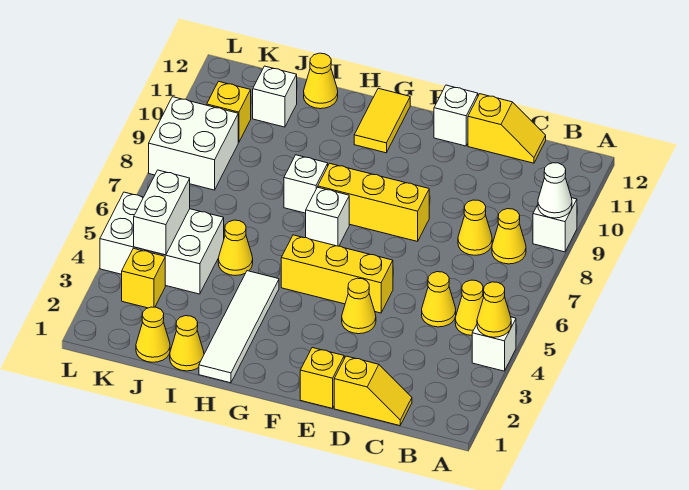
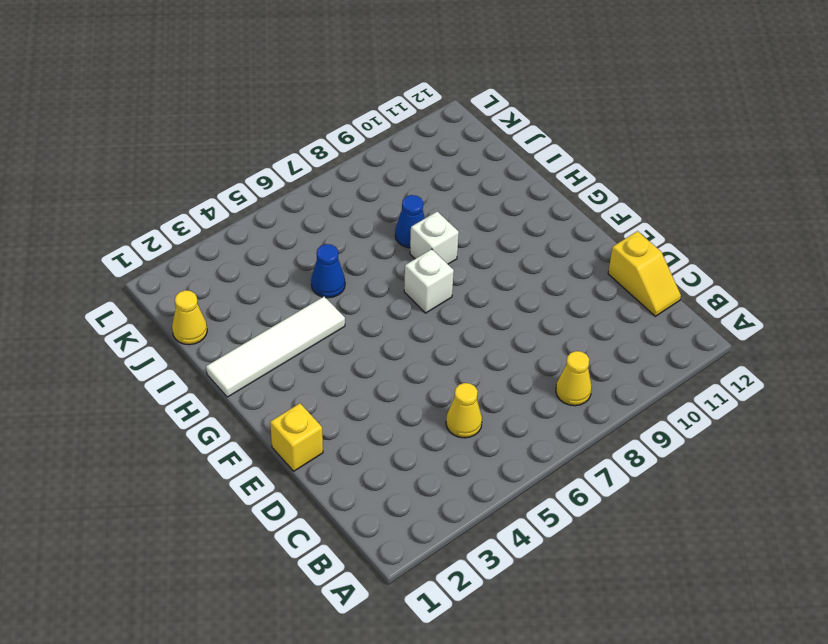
blue 1x1 cone [311,244,345,298] -> yellow 1x1 cone [218,220,253,276]
blue 1x1 cone [395,195,425,248] -> none
none -> white 1x1 brick [472,317,516,371]
none -> white 1x1 brick [533,198,577,252]
none -> yellow 1x1 cone [455,280,484,335]

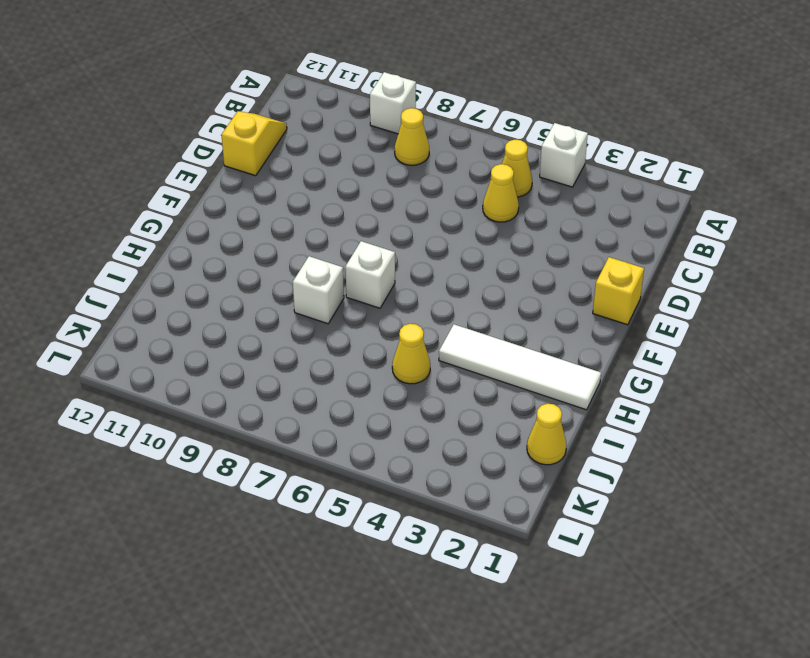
none -> yellow 1x2 slope [334,356,412,426]
none -> yellow 1x1 cone [458,200,492,255]
none -> yellow 1x1 cone [342,278,376,334]

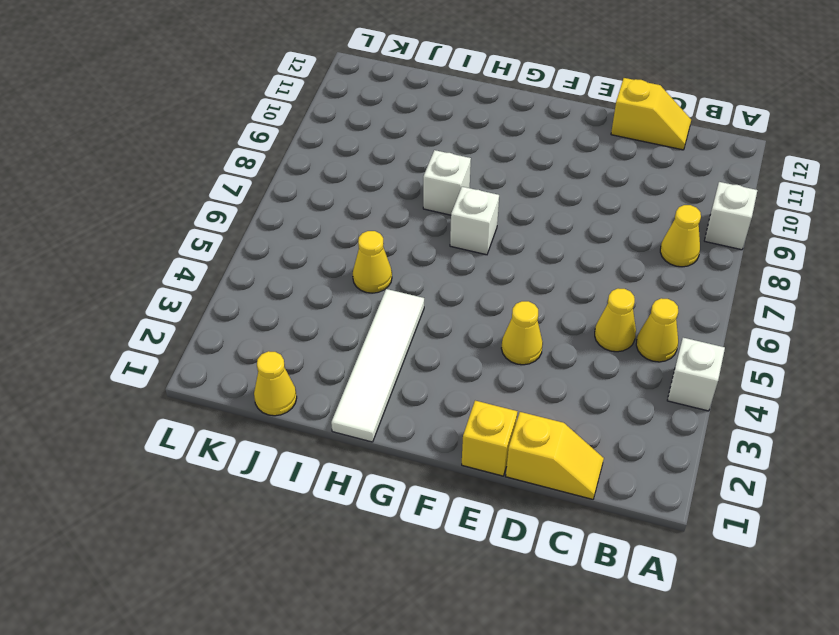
none -> yellow 1x1 cone [458,200,492,255]
none -> yellow 1x3 brick [281,235,393,313]
none -> yellow 1x3 brick [318,163,429,242]

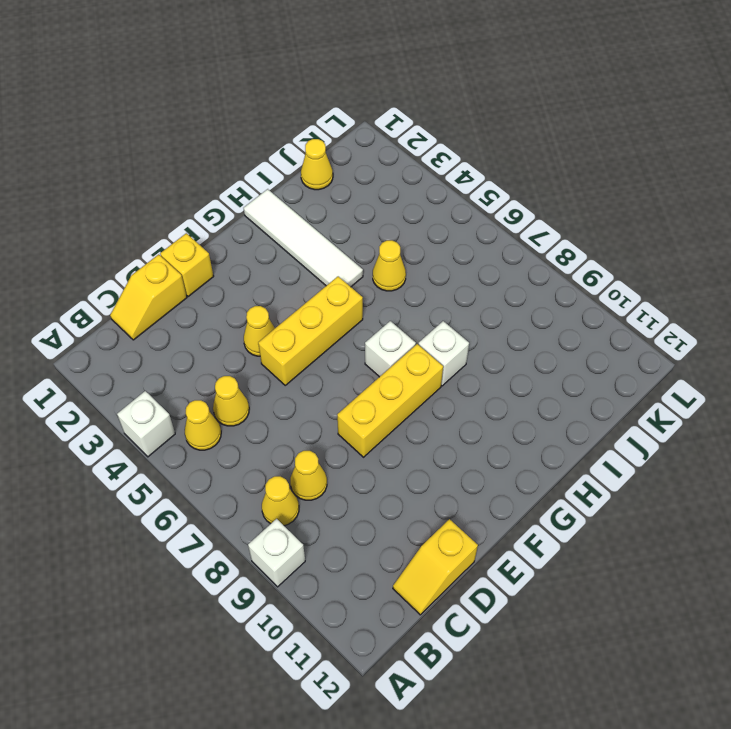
none -> white 1x1 brick [434,85,478,146]
none -> yellow 1x2 tile [354,88,410,153]
none -> yellow 1x1 cone [170,316,204,371]

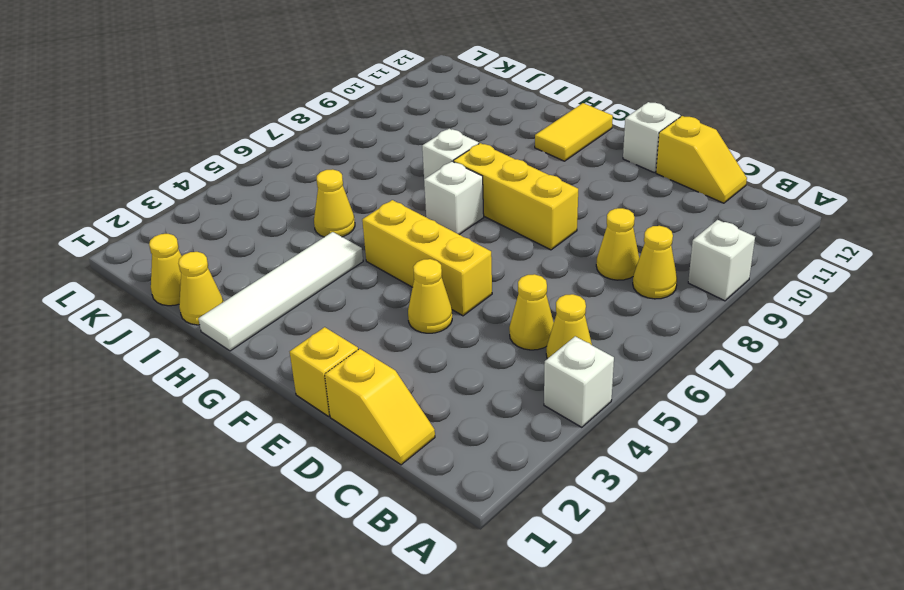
none -> yellow 1x1 cone [304,53,338,109]
none -> white 2x3 brick [100,192,224,294]
none -> white 1x1 brick [253,66,297,127]

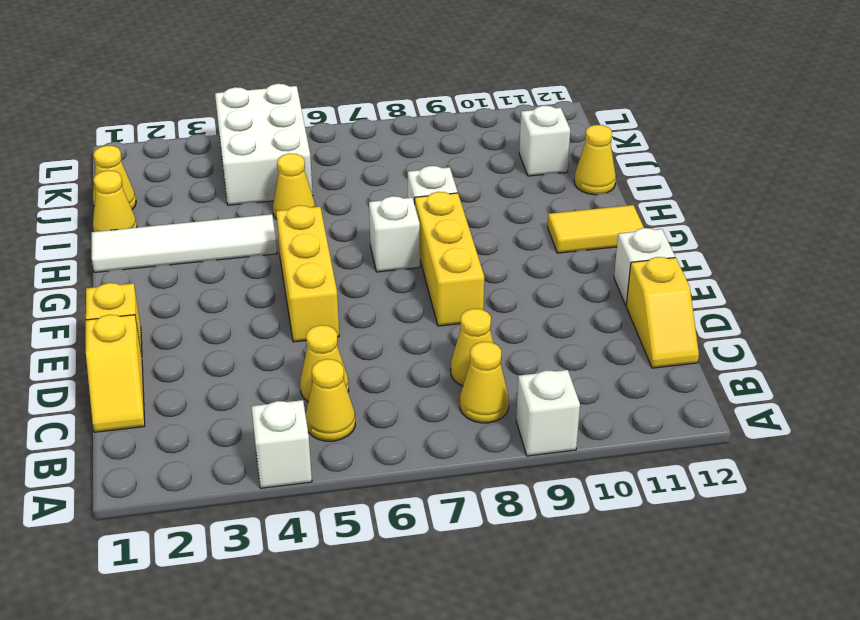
none -> yellow 1x1 cone [342,278,376,334]
none -> yellow 1x1 brick [122,248,165,308]
none -> white 2x2 brick [149,97,238,190]

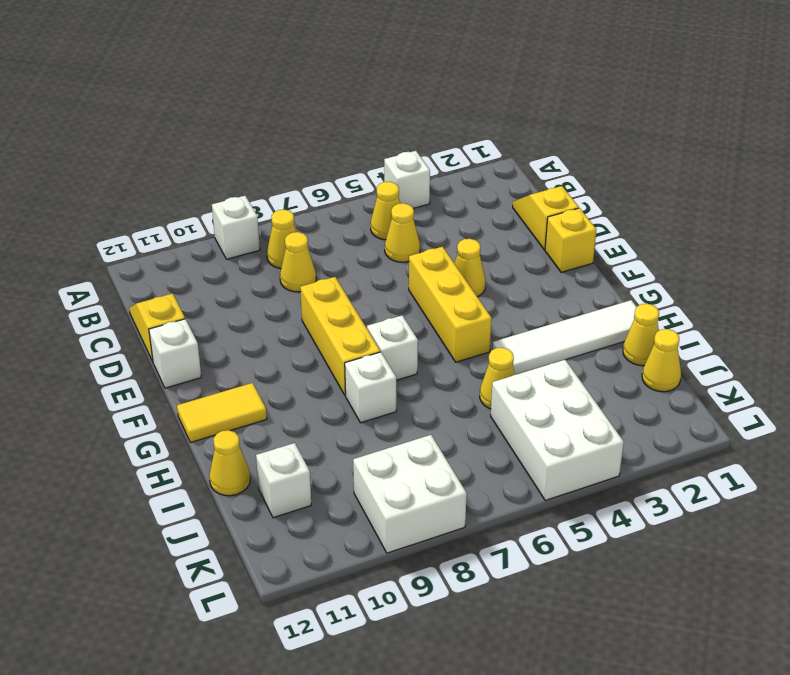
none -> yellow 1x1 brick [122,248,165,308]
none -> yellow 1x1 brick [207,81,251,142]
none -> yellow 1x1 cone [477,282,511,337]

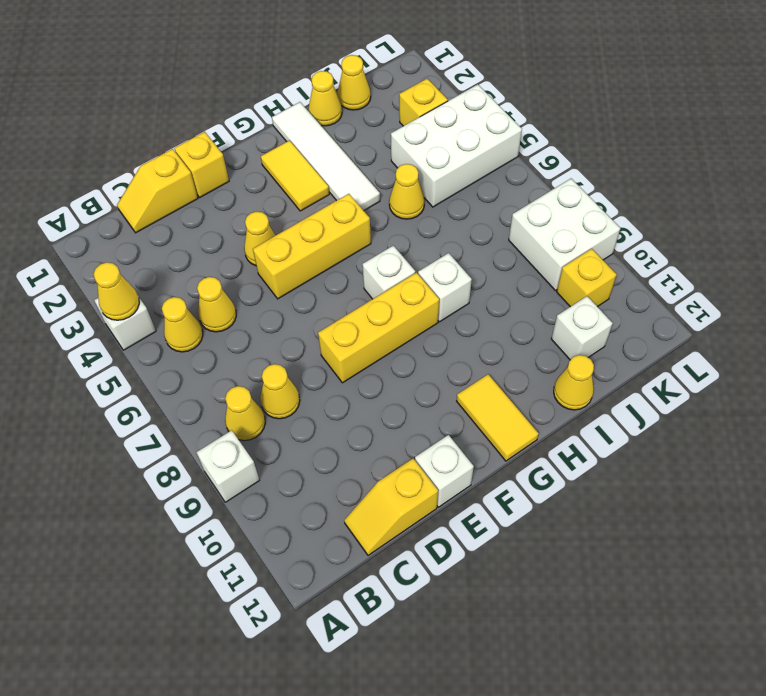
yellow 1x2 tile [261,141,329,211] -> none
none -> white 1x1 cone [538,163,572,218]
none -> white 1x2 brick [134,170,190,255]

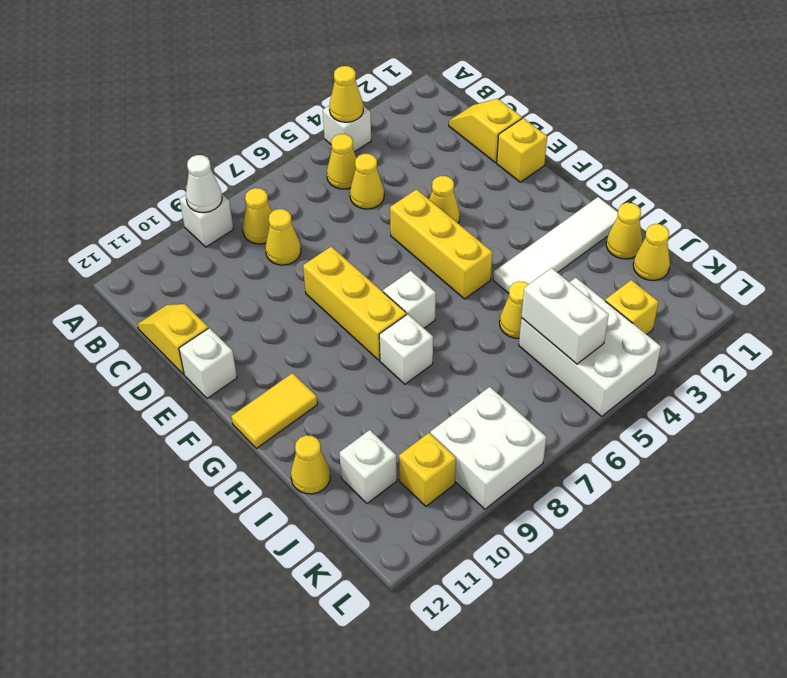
white 1x2 brick [521,268,609,364] -> white 1x2 brick turned to [134,170,190,255]

